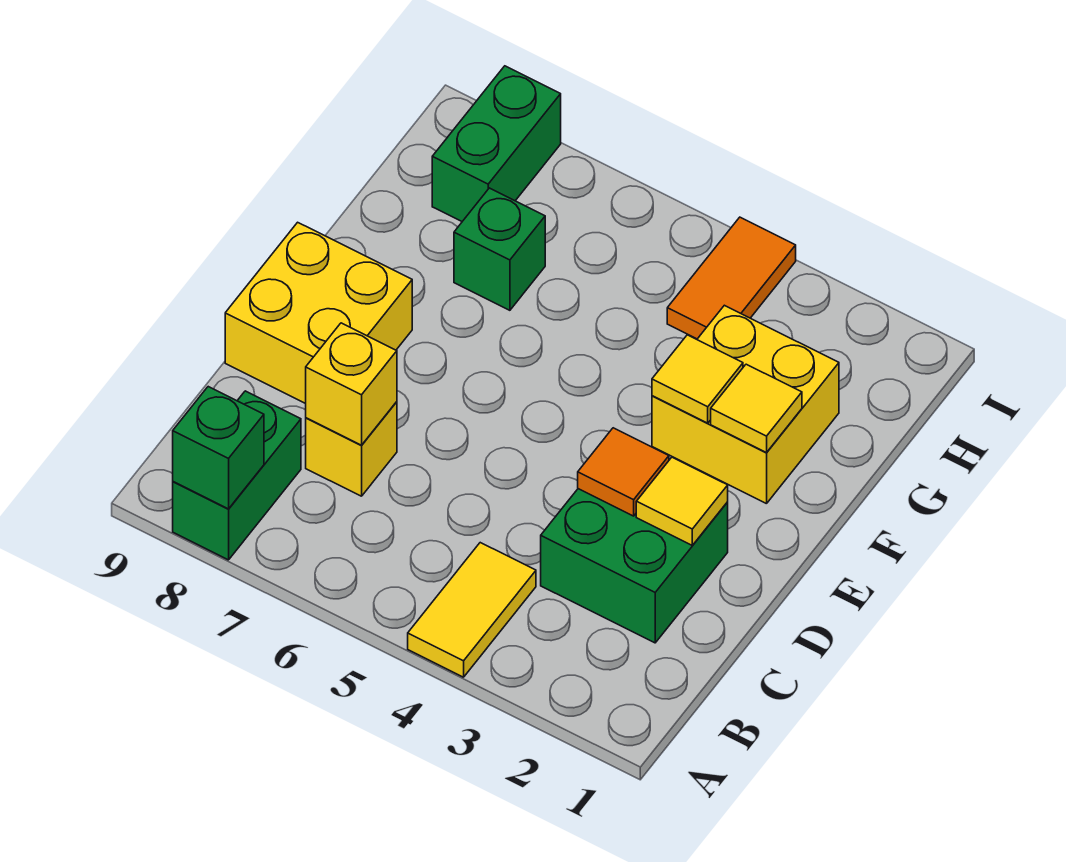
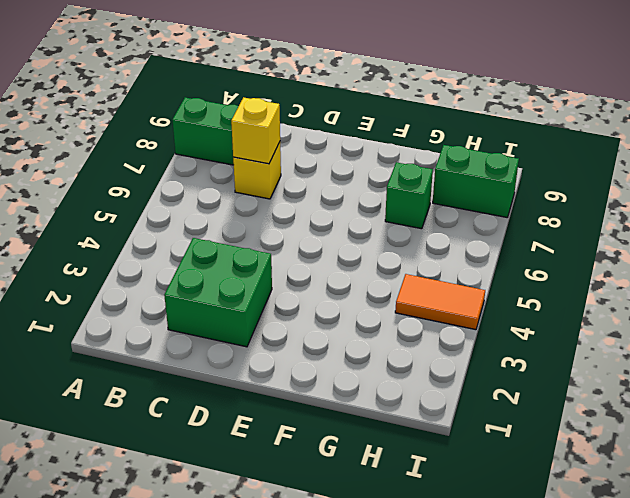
none -> yellow 1x2 tile [408,543,536,677]
none -> yellow 2x2 brick [225,222,412,404]
none -> yellow 2x2 brick [652,305,839,504]

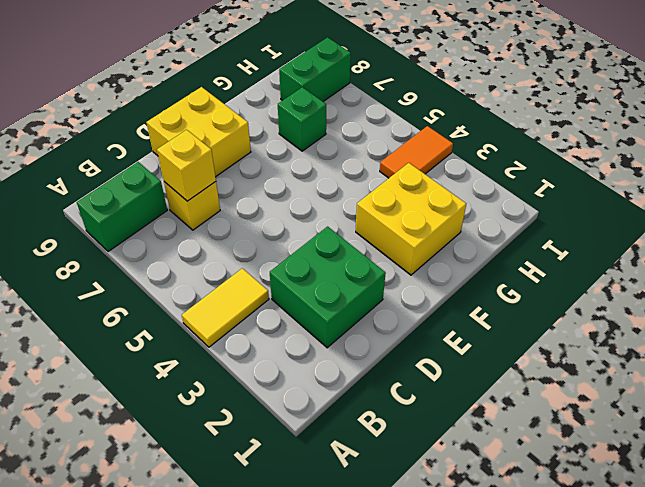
none -> green 1x1 brick [173,387,264,509]
none -> yellow 1x1 tile [636,457,728,545]
none -> orange 1x1 tile [578,428,669,516]

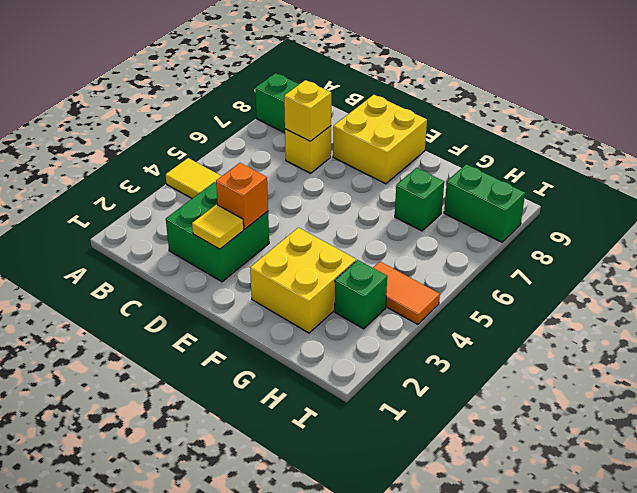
orange 1x1 brick [216,163,268,229] -> orange 1x1 tile [578,428,669,516]
green 1x1 brick [335,260,387,329] -> green 1x1 brick moved to [173,387,264,509]
none -> yellow 1x1 tile [711,364,802,453]
none -> yellow 1x1 tile [652,335,743,423]

